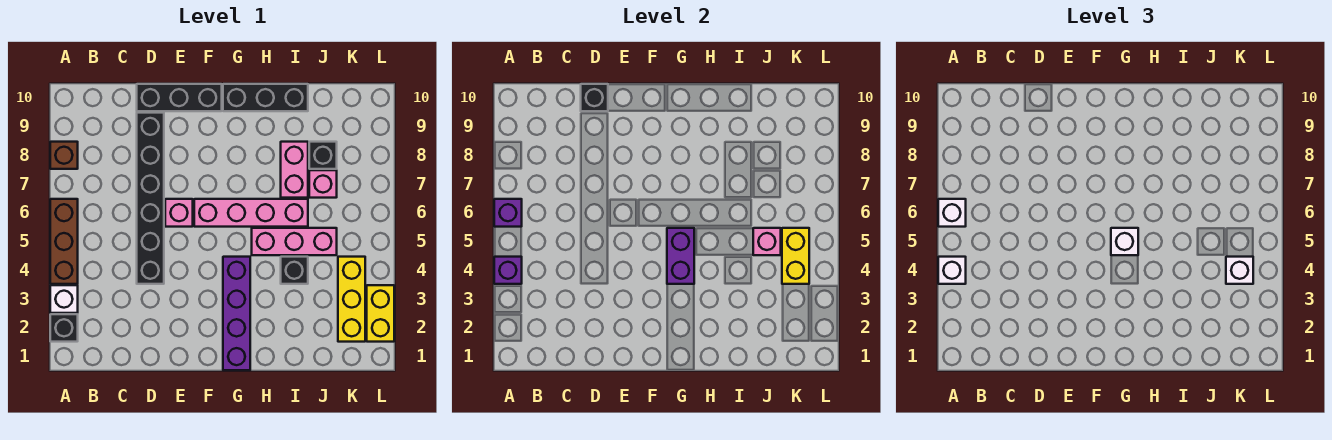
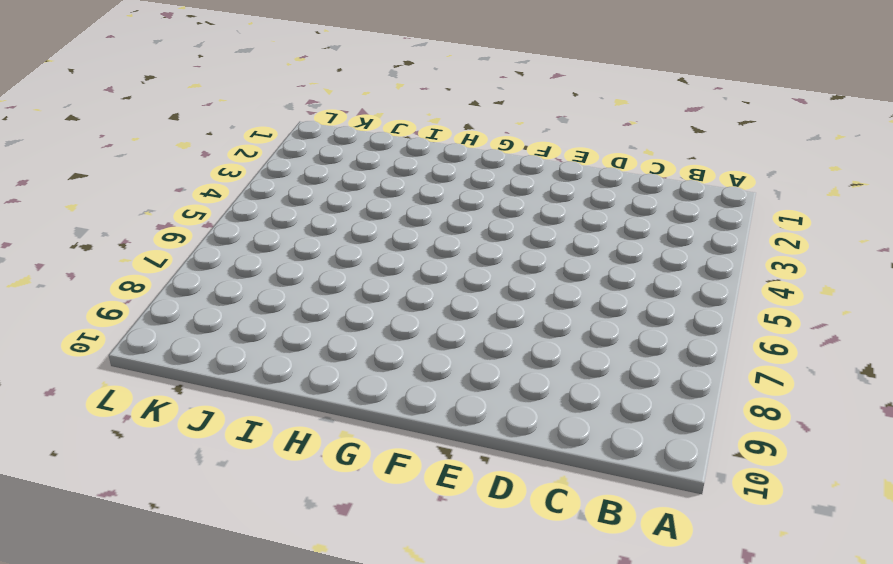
none -> black 1x1 brick [50,314,78,342]
none -> white 1x1 brick [50,285,78,313]
none -> brown 1x3 brick [50,199,78,284]

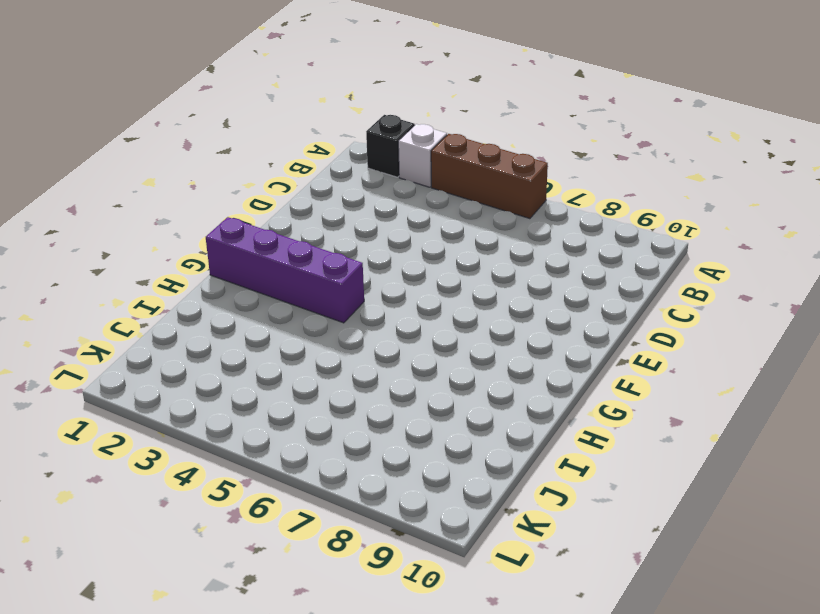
none -> brown 1x1 brick [50,142,78,169]
none -> black 1x6 brick [137,113,164,284]
none -> black 1x3 brick [137,84,222,111]

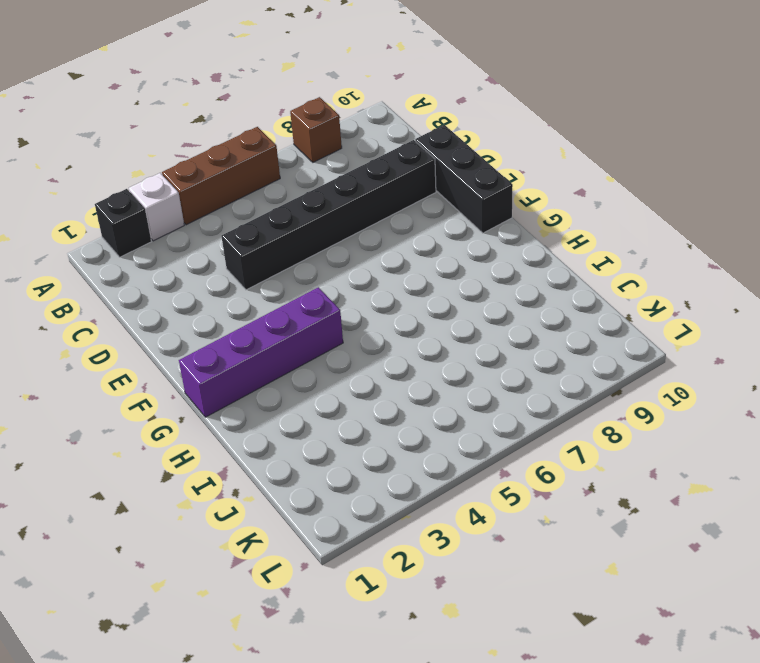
none -> pink 1x1 brick [165,199,193,227]
none -> pink 1x4 brick [194,199,308,227]
none -> black 1x3 brick [223,84,308,111]

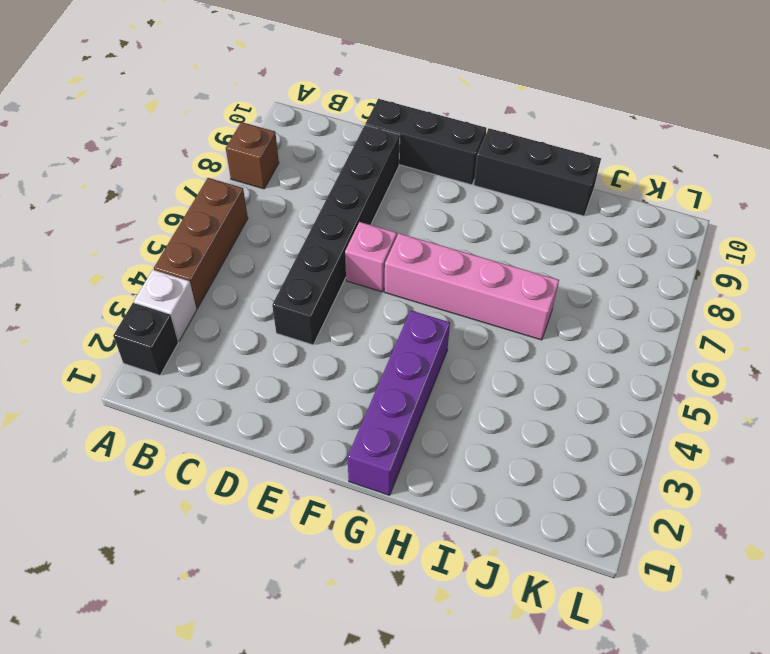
none -> pink 1x3 brick [252,228,337,255]
none -> black 1x1 brick [281,257,308,284]
none -> pink 1x2 brick [281,142,308,198]

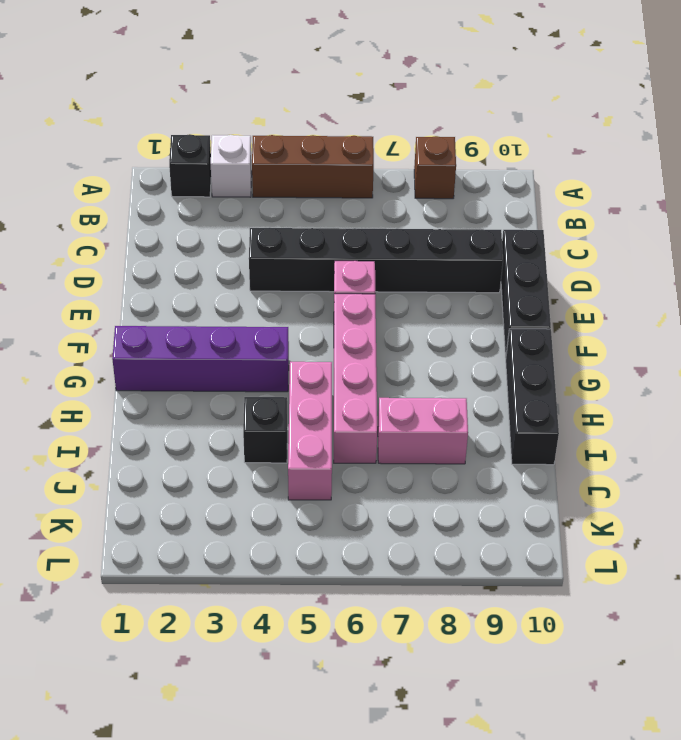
none -> pink 1x1 brick [309,170,337,198]
none -> black 1x1 brick [309,142,337,169]
none -> yellow 1x3 brick [338,257,365,342]

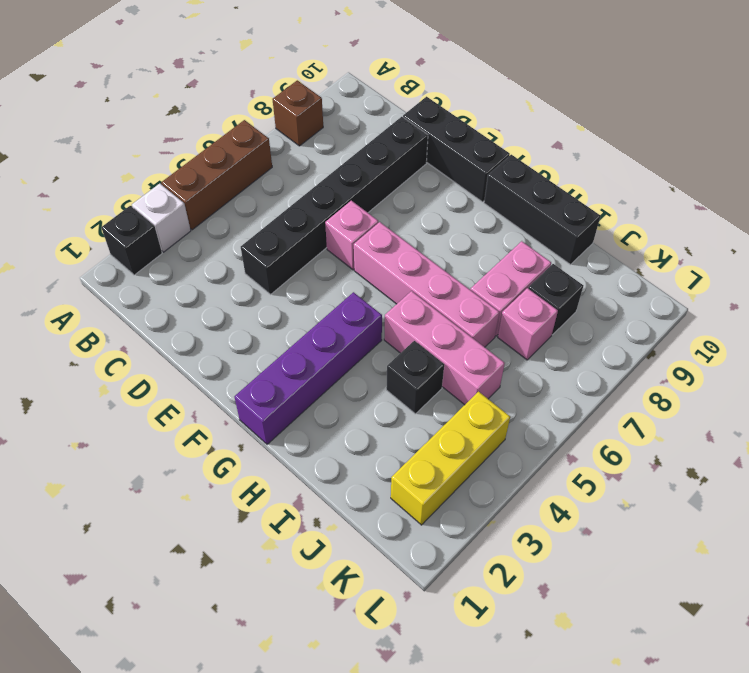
none -> yellow 1x2 brick [367,285,394,342]
none -> purple 1x1 brick [494,257,522,284]
none -> purple 1x1 brick [494,199,522,227]

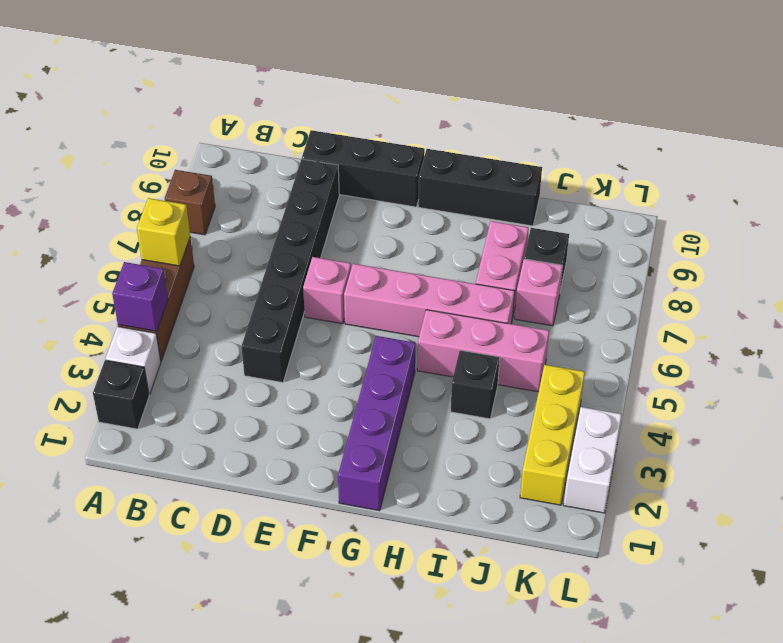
yellow 1x1 brick [137,198,190,266] -> purple 1x1 brick [494,199,522,227]
white 1x2 brick [563,407,622,513] -> yellow 1x2 brick [367,285,394,342]
none -> black 1x1 brick [581,84,608,111]
none -> purple 1x2 brick [667,228,694,284]
none -> pink 1x1 brick [753,228,781,255]

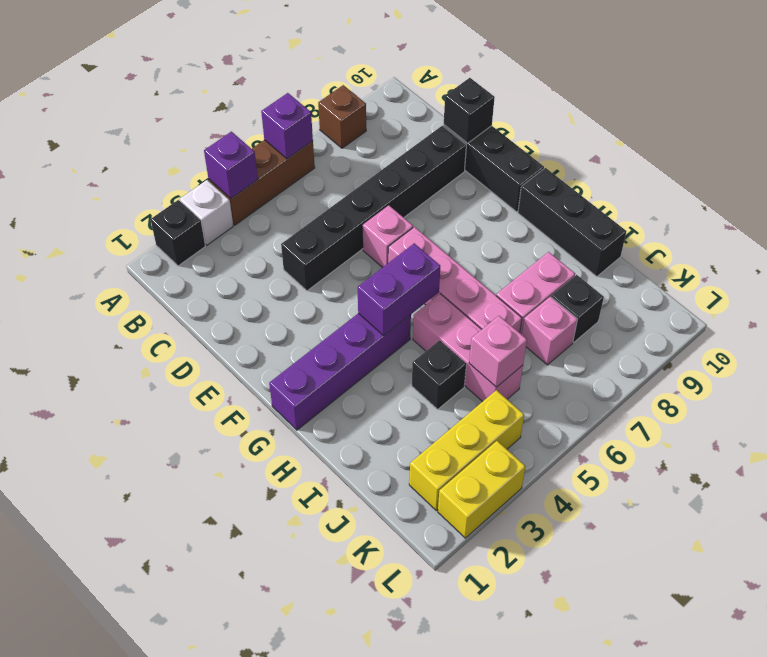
none -> yellow 1x2 brick [782,228,809,284]
none -> white 1x1 brick [938,257,966,284]
none -> white 1x1 brick [938,199,966,227]

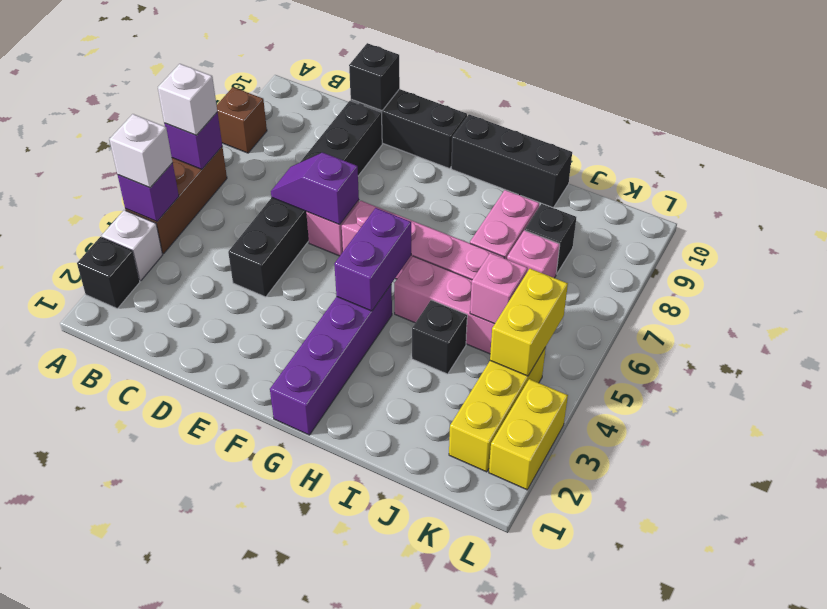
purple 1x2 slope [271,153,359,225] -> none
none -> white 1x1 brick [1111,228,1138,255]
none -> white 1x1 brick [1226,257,1253,284]

